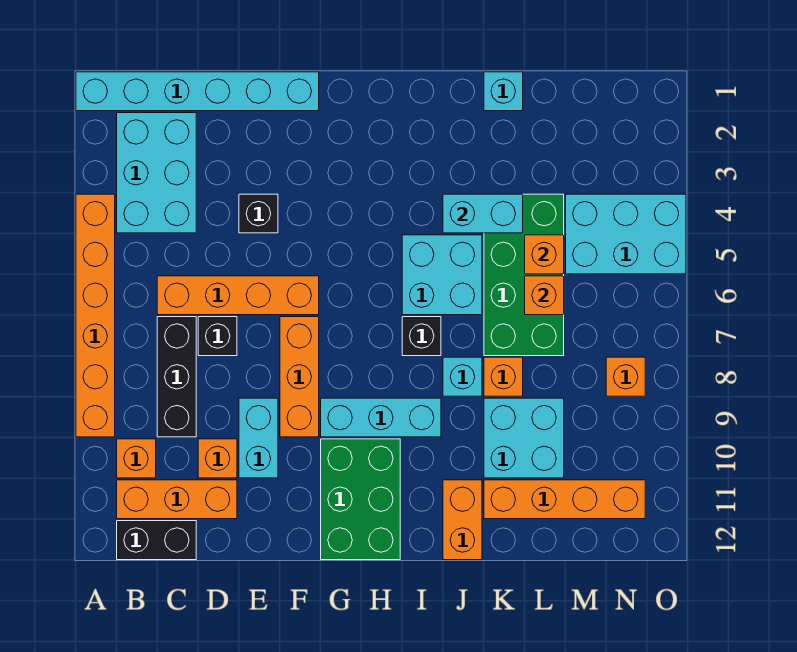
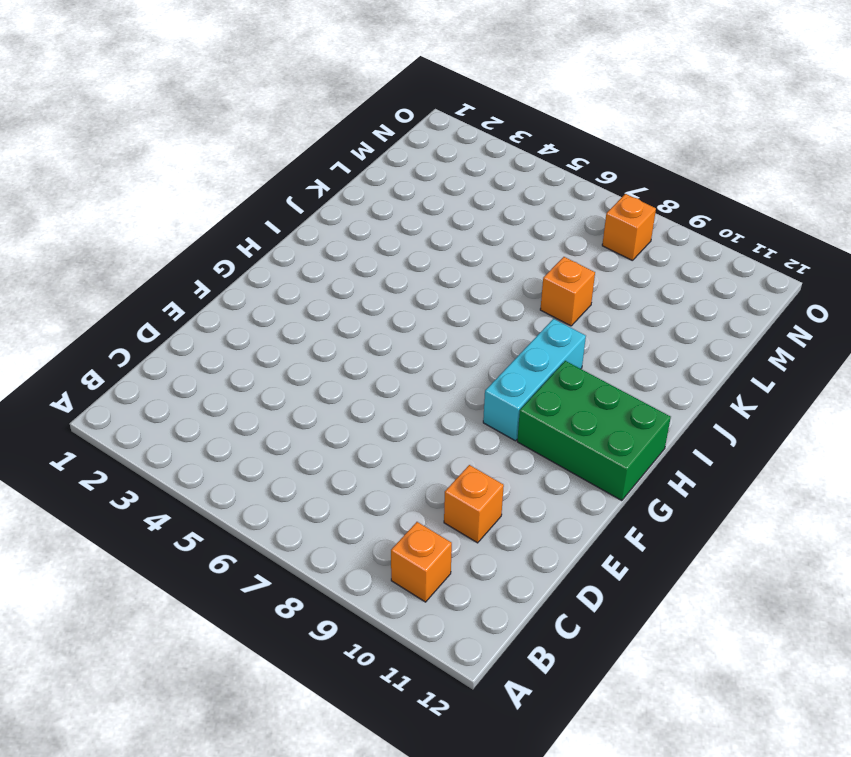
none -> cyan 1x6 brick [76,72,319,111]
none -> orange 1x6 brick [76,194,115,437]
none -> cyan 2x3 brick [117,113,196,233]

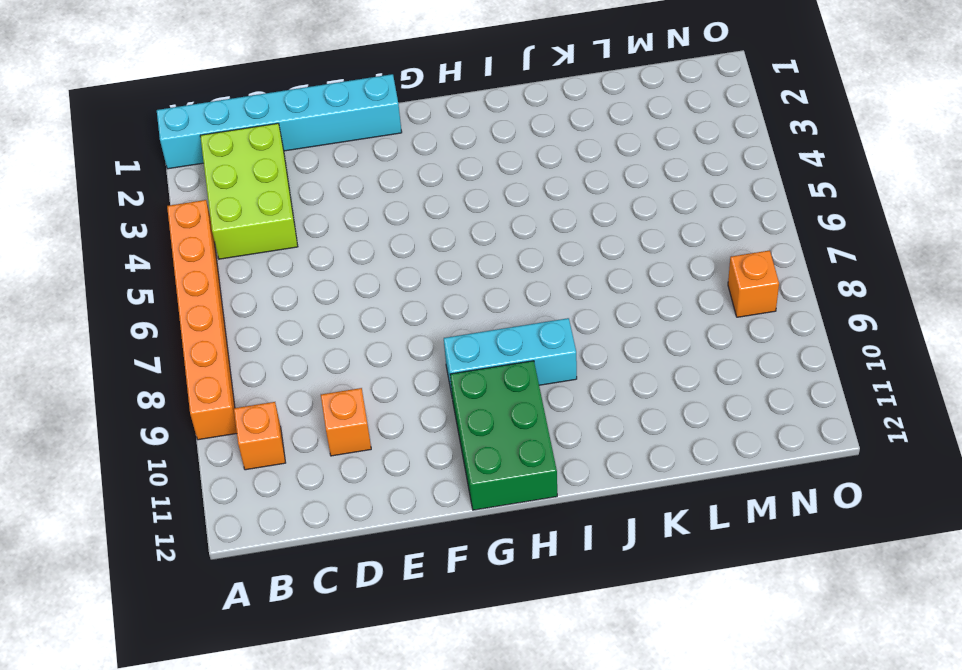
lime 2x3 brick [200,123,298,259] -> cyan 2x3 brick [117,113,196,233]
none -> orange 1x3 brick [117,480,237,519]
none -> black 1x2 brick [117,521,196,560]
none -> orange 1x4 brick [157,276,319,315]

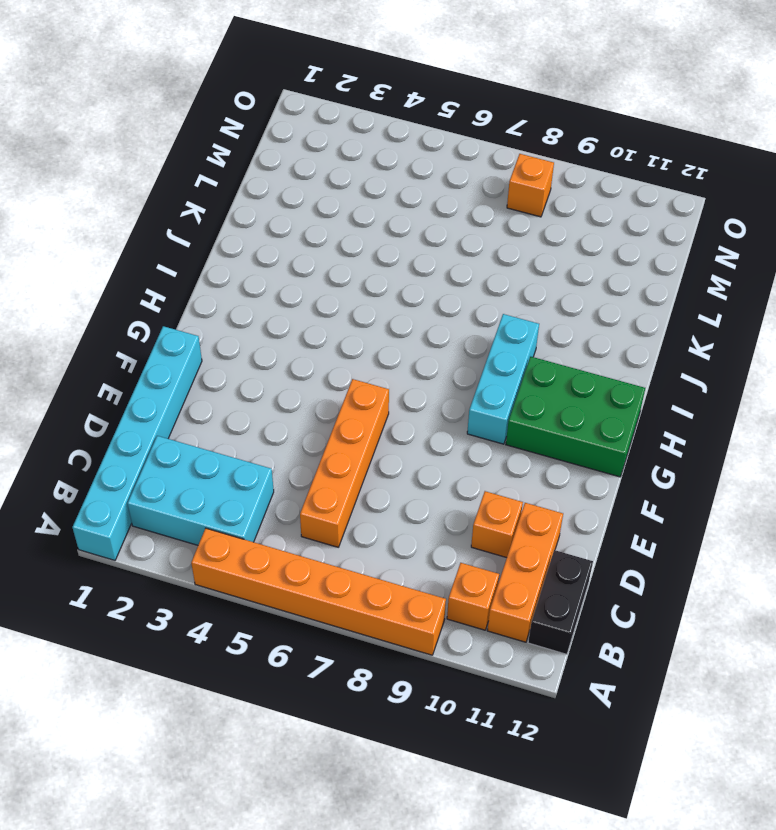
none -> black 1x3 brick [157,317,196,437]
none -> black 1x1 brick [198,317,237,356]
none -> black 1x1 brick [239,194,278,233]

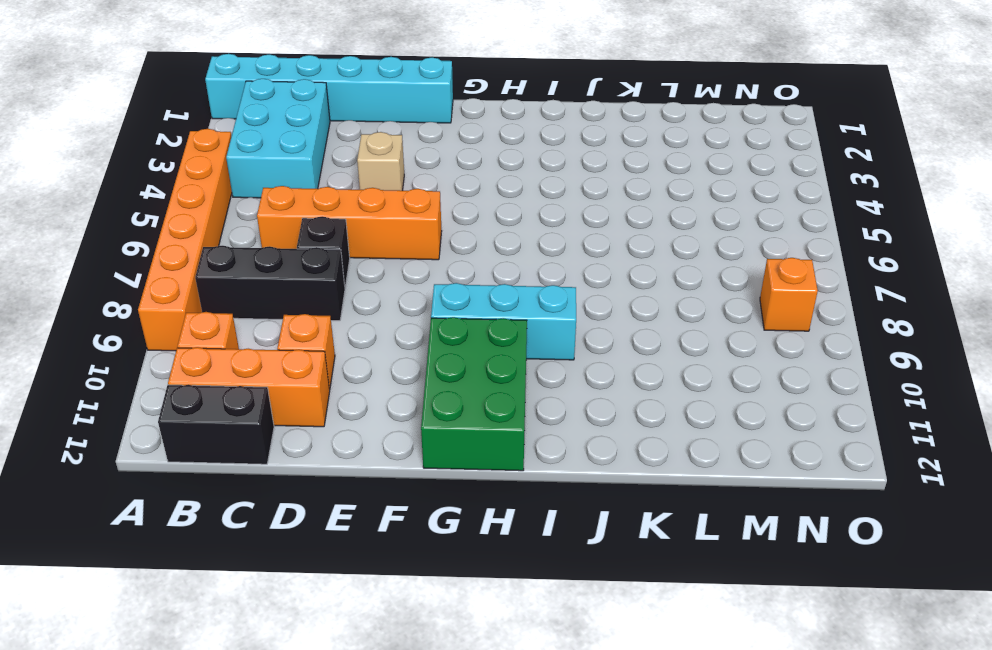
black 1x3 brick [195,246,345,321] -> black 1x3 brick turned to [157,317,196,437]
tan 1x1 brick [357,132,404,191] -> black 1x1 brick [239,194,278,233]
none -> cyan 1x2 brick [239,398,278,478]
none -> orange 1x3 brick [280,317,319,437]
none -> cyan 2x2 brick [402,235,482,315]

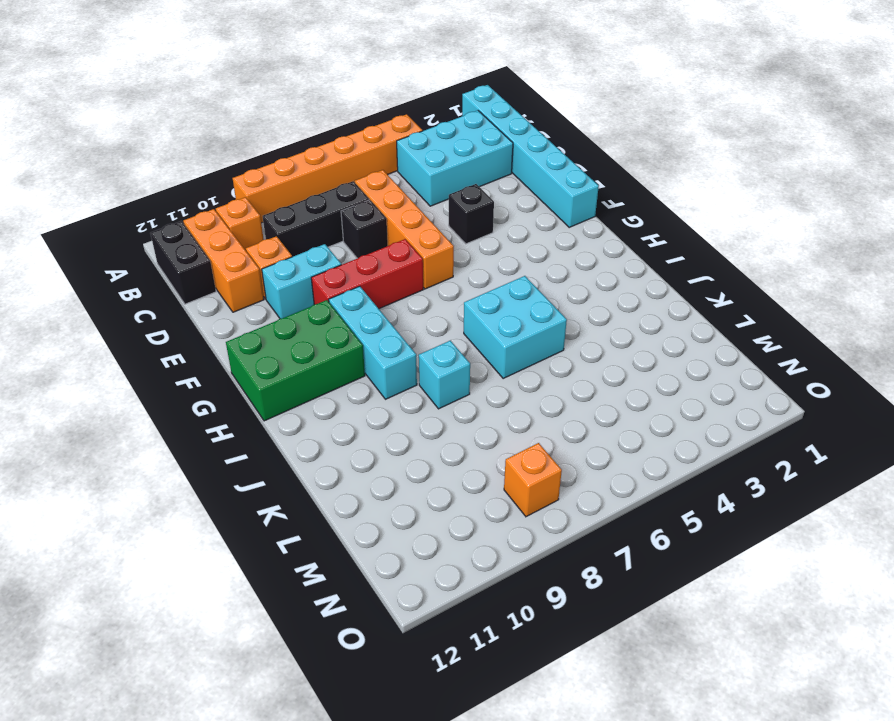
red 1x3 brick [311,239,423,309] -> orange 1x3 brick [280,317,319,437]
none -> black 1x1 brick [402,317,441,356]
none -> orange 1x2 brick [443,480,482,560]
none -> cyan 1x1 brick [484,72,523,111]

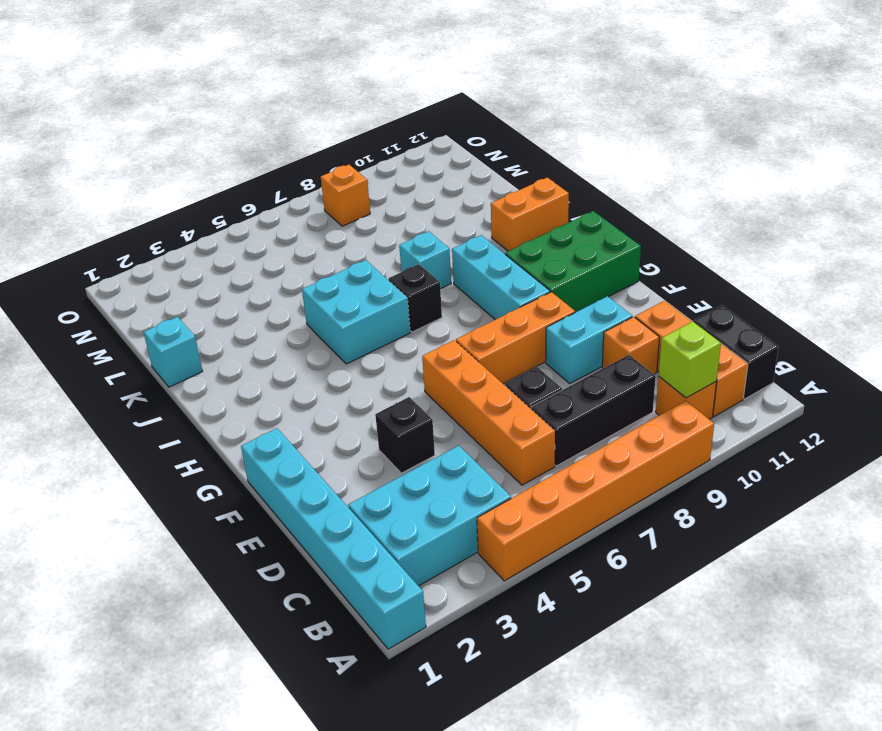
lime 1x1 brick [659,321,721,398] -> none
none -> green 2x4 brick [484,194,564,356]
none -> orange 1x1 brick [484,357,523,396]
none -> cyan 2x2 brick [484,398,564,478]

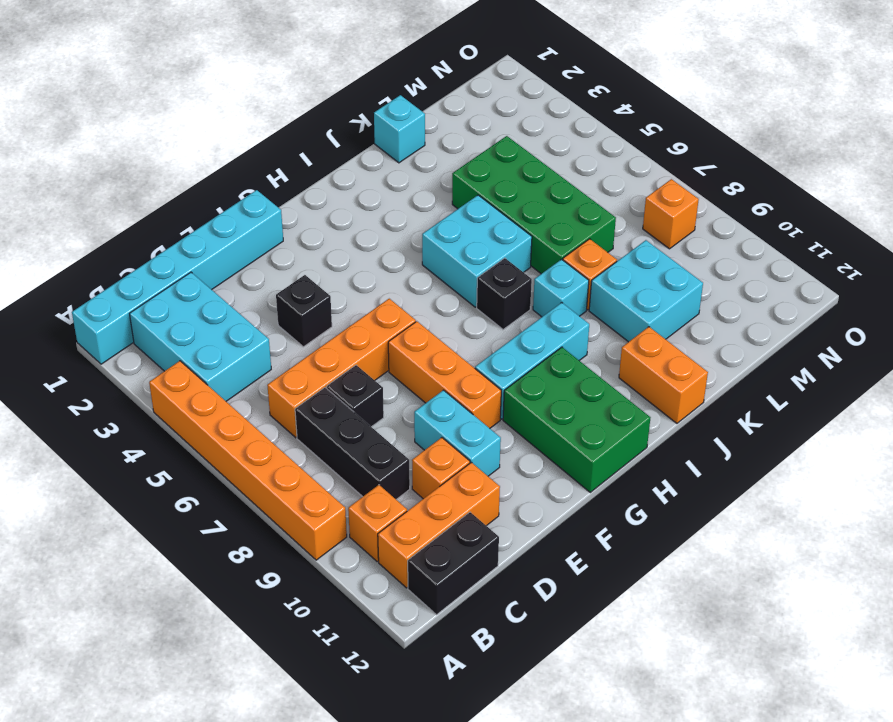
none -> orange 1x4 brick [484,480,645,519]
none -> cyan 2x3 brick [566,194,686,274]
none -> cyan 1x2 brick [443,194,523,233]

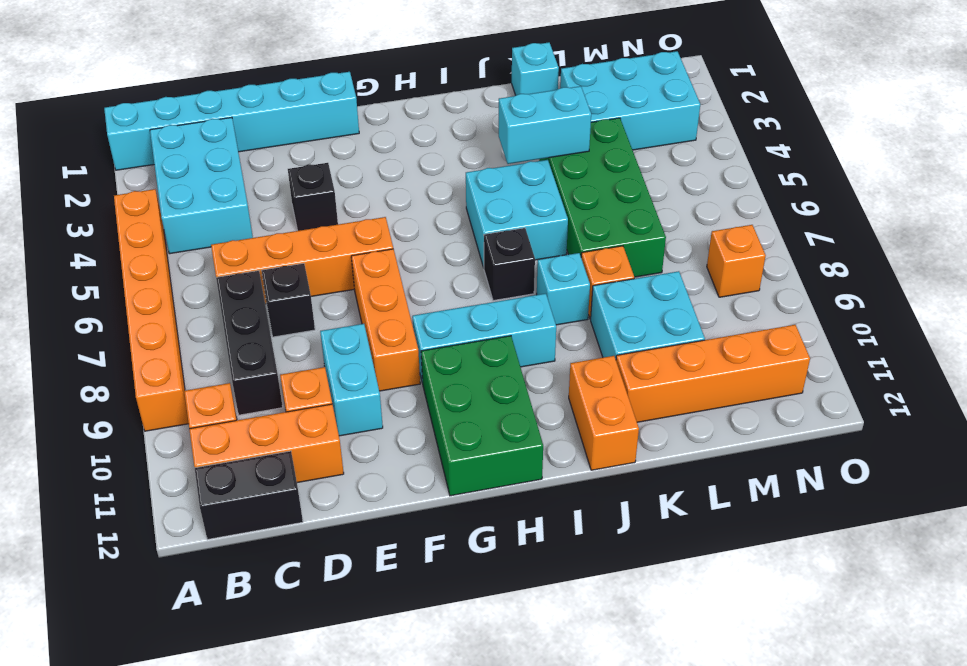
cyan 2x3 brick [560,51,700,150] -> cyan 2x3 brick moved to [566,194,686,274]
none -> orange 1x1 brick [525,235,564,274]
none -> orange 1x1 brick [525,276,564,315]

